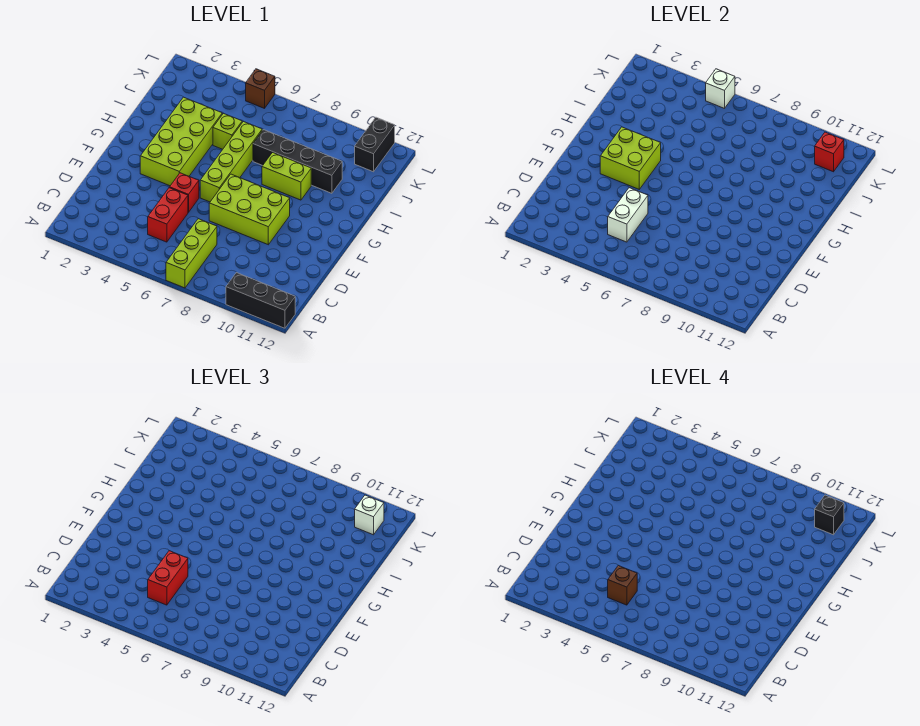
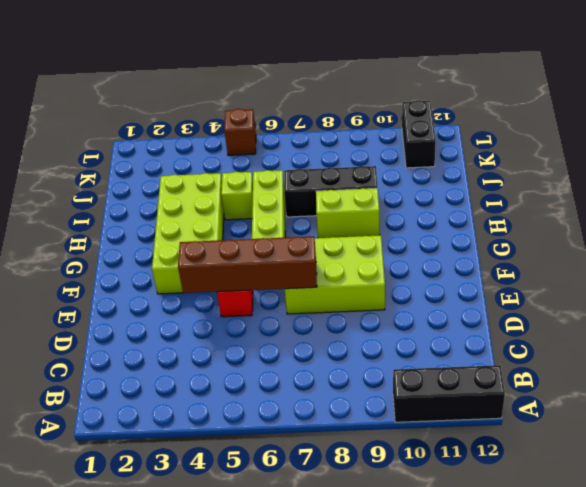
brown 1x4 brick [178,236,317,293] -> none
black 1x3 brick [284,166,378,217] -> black 1x4 brick [253,130,342,193]
none -> lime 1x3 brick [166,219,217,288]
none -> red 1x2 brick [148,188,188,242]
none -> white 1x2 brick [608,188,648,242]

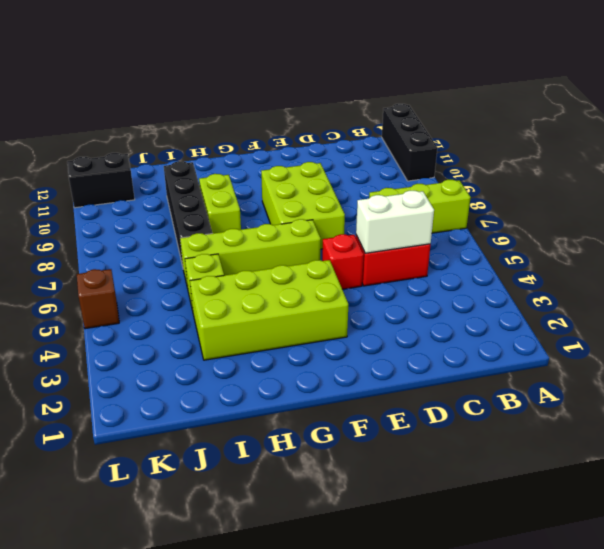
none -> lime 2x2 brick [600,127,661,189]
none -> red 1x1 brick [815,132,844,172]
none -> white 1x1 brick [706,69,735,108]

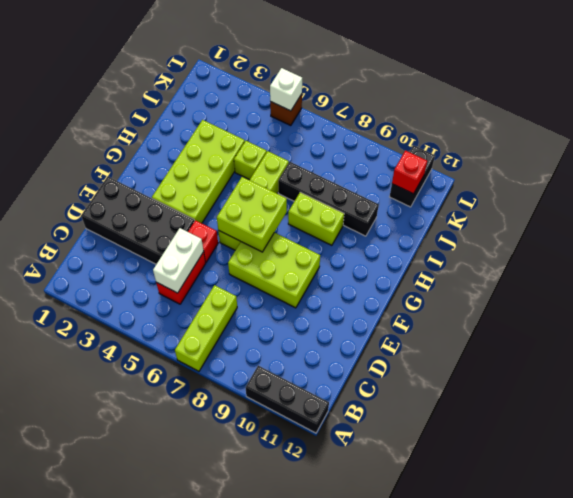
black 2x4 brick [81,177,194,264] -> none
lime 2x2 brick [217,177,287,252] -> lime 2x2 brick moved to [600,127,661,189]
none -> red 1x2 brick [148,551,188,605]
none -> white 1x1 brick [355,495,384,535]
none -> brown 1x1 brick [608,565,637,605]

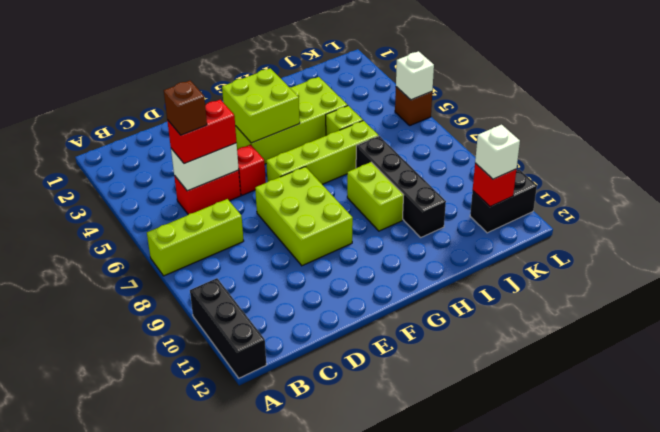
none -> black 1x1 brick [815,495,844,535]

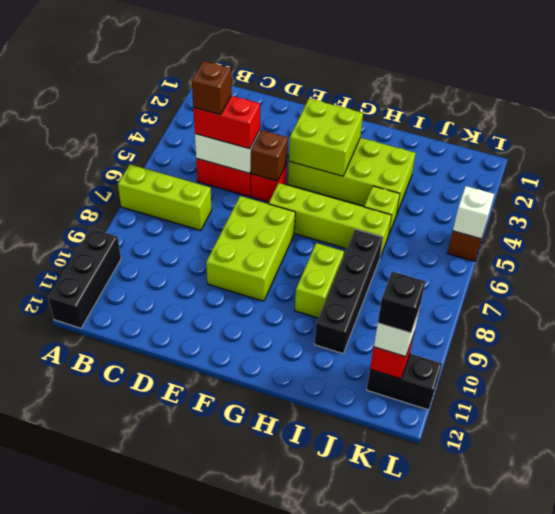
brown 1x1 brick [251,130,288,181] -> none

